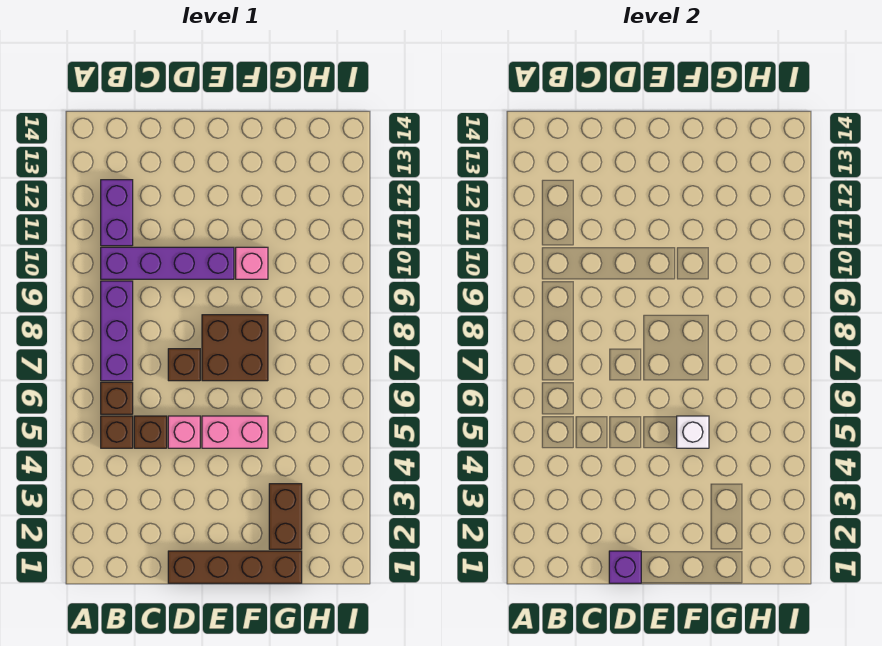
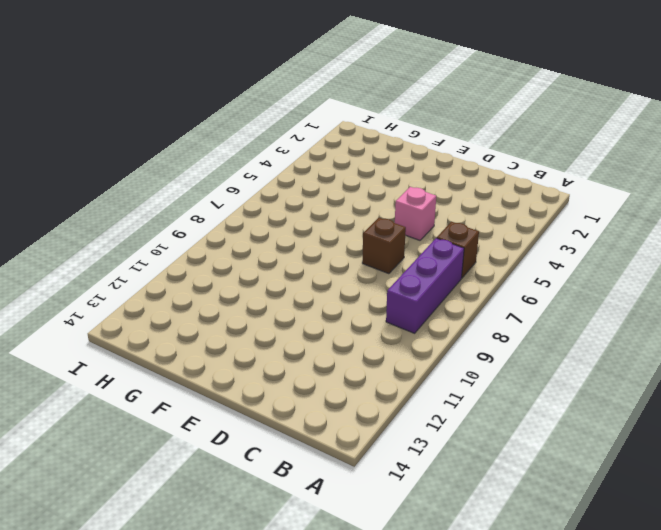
none -> brown 1x1 brick [101,416,133,448]
none -> purple 1x4 brick [101,247,234,279]
none -> purple 1x2 brick [101,180,133,246]

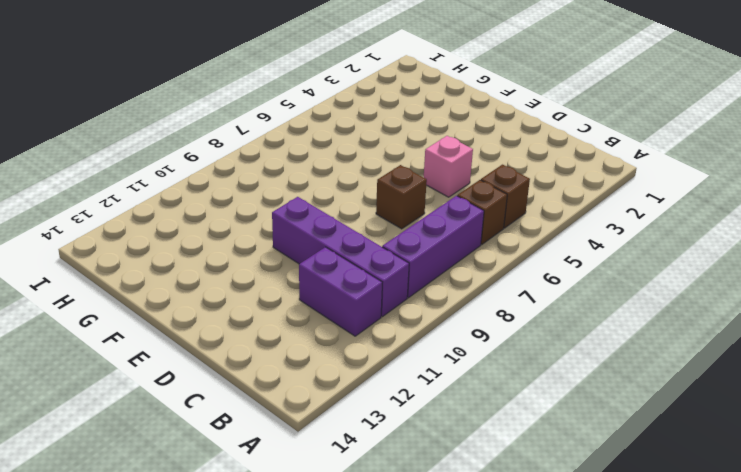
purple 1x2 brick [299,247,382,336] -> purple 1x2 brick turned to [101,180,133,246]
none -> brown 1x1 brick [134,416,167,448]
none -> brown 1x4 brick [168,551,302,583]
none -> pink 1x2 brick [202,416,268,448]

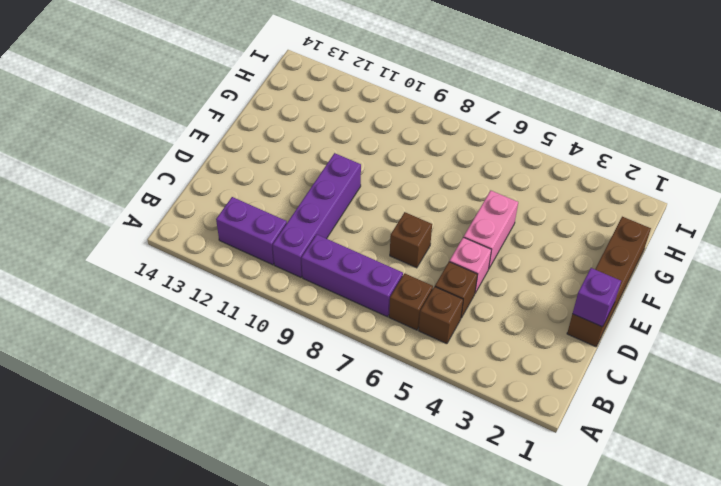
none -> brown 2x2 brick [202,315,268,381]
none -> pink 1x1 brick [236,247,268,279]
none -> brown 1x2 brick [269,484,302,549]

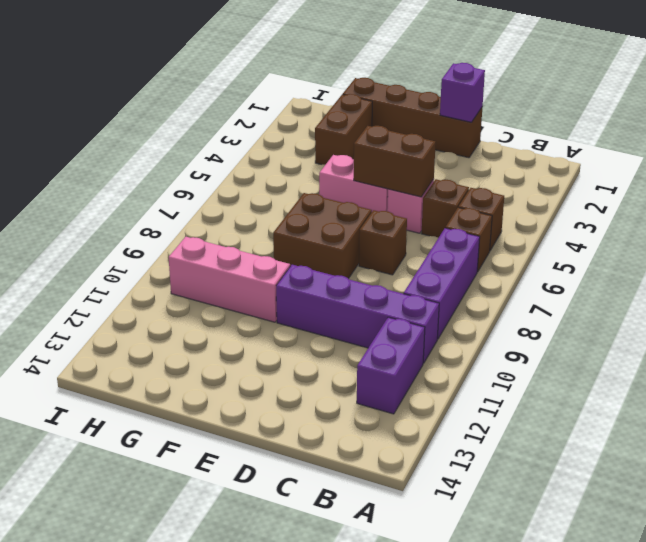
brown 1x2 brick [354,126,436,197] -> none
pink 1x3 brick [169,237,290,322] -> pink 1x1 brick [236,247,268,279]
none -> white 1x1 brick [677,416,709,448]

